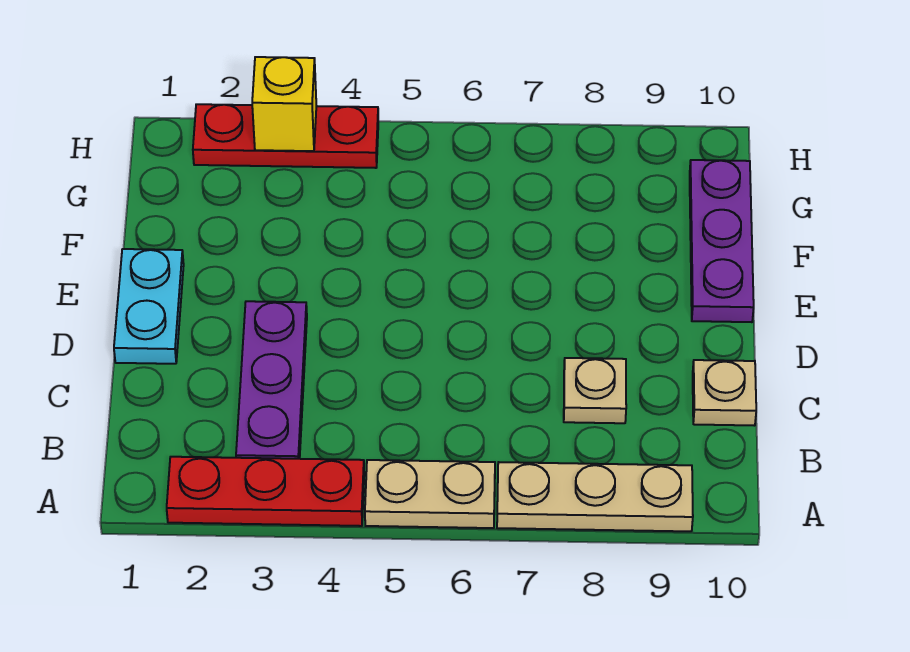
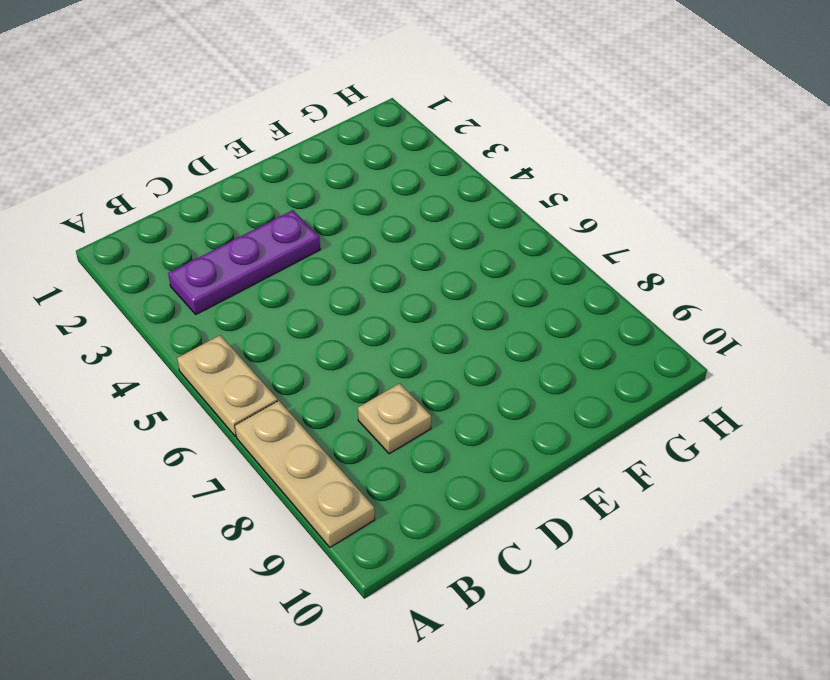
none -> red 1x3 plate [167,457,364,526]
none -> tan 1x1 plate [693,360,756,426]

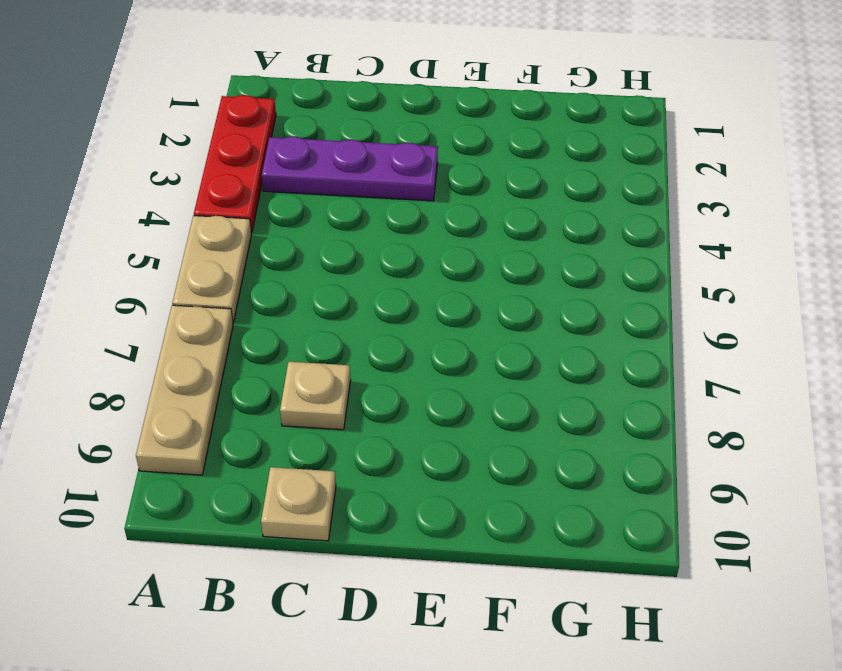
none -> cyan 1x2 plate [114,249,184,364]
none -> purple 1x3 plate [690,160,754,322]

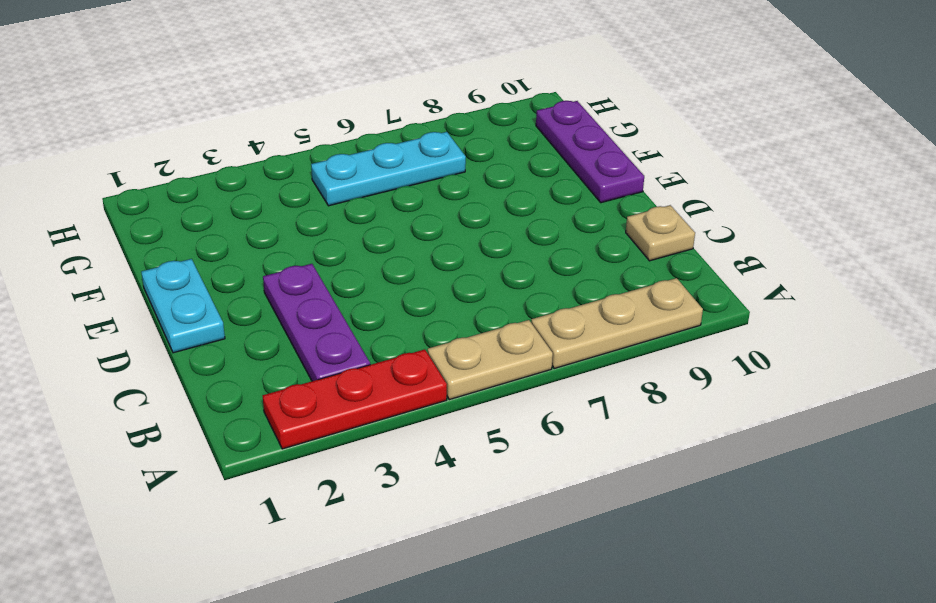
cyan 1x3 plate [311,132,466,206] -> none
none -> tan 1x1 plate [564,358,626,423]
none -> red 1x3 plate [193,104,378,168]

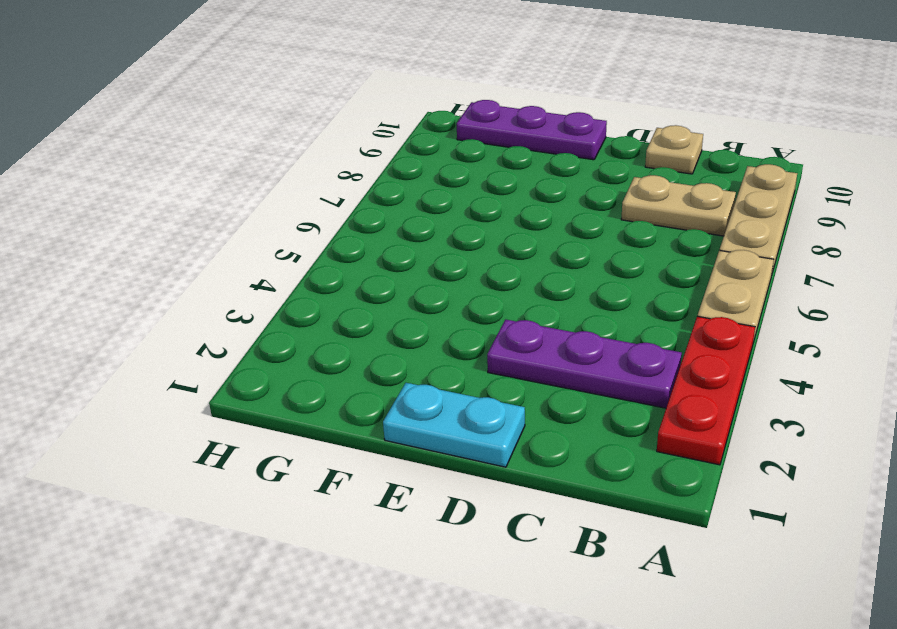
tan 1x2 plate [621,175,736,236] -> tan 1x1 plate [564,358,626,423]
none -> red 1x3 plate [193,104,378,168]
none -> yellow 1x1 brick [252,57,316,151]

